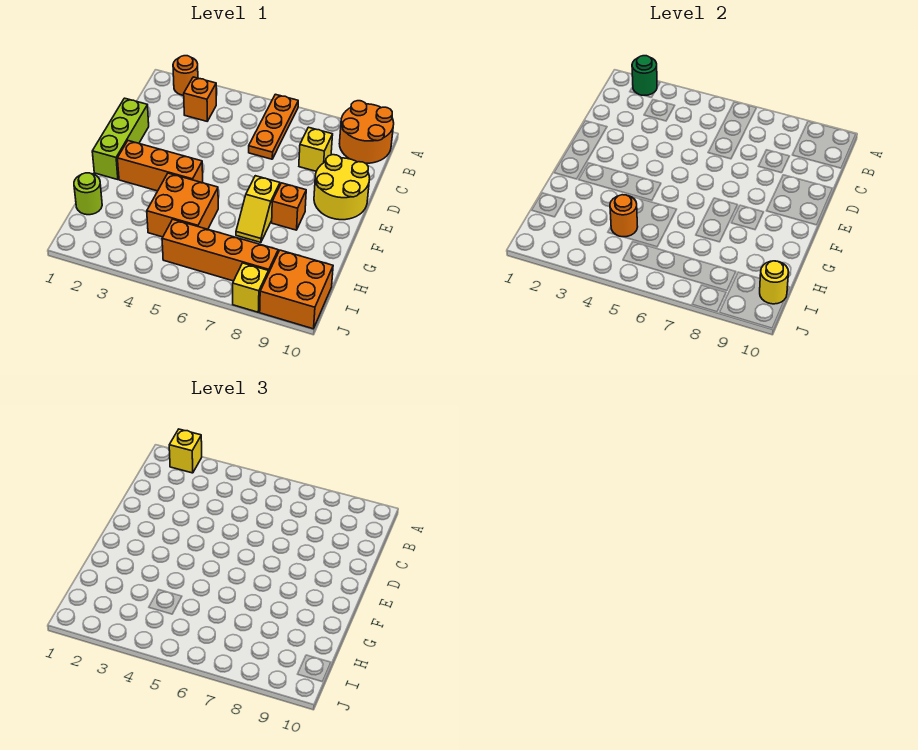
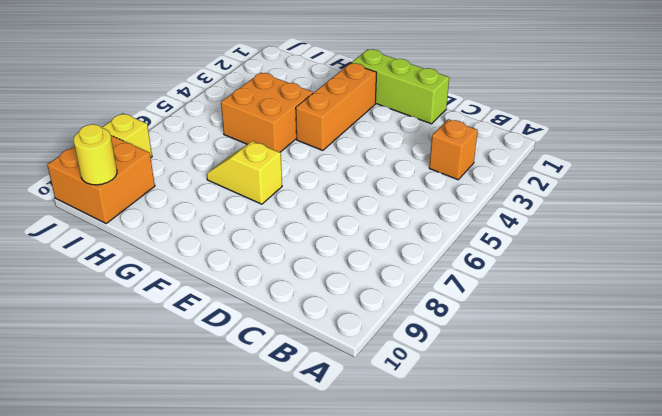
none -> orange 1x1 round brick [173,56,198,95]
none -> orange 1x3 plate [249,94,298,159]
none -> orange 2x2 round brick [339,101,394,163]

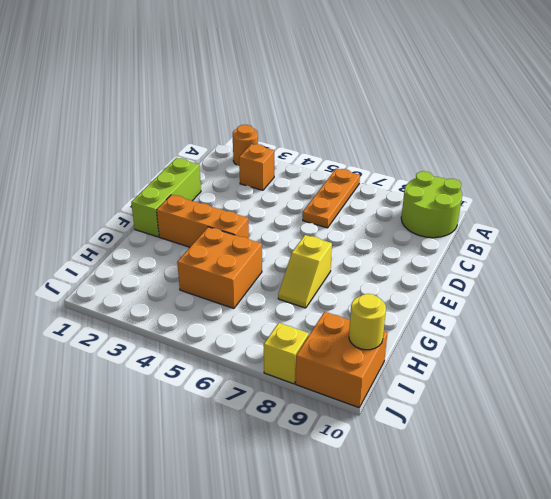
lime 2x2 round brick [401,171,462,238] -> orange 2x2 round brick [339,101,394,163]
none -> yellow 1x1 brick [299,127,333,171]
none -> yellow 2x2 round brick [314,155,370,220]
none -> orange 1x1 brick [272,183,306,230]

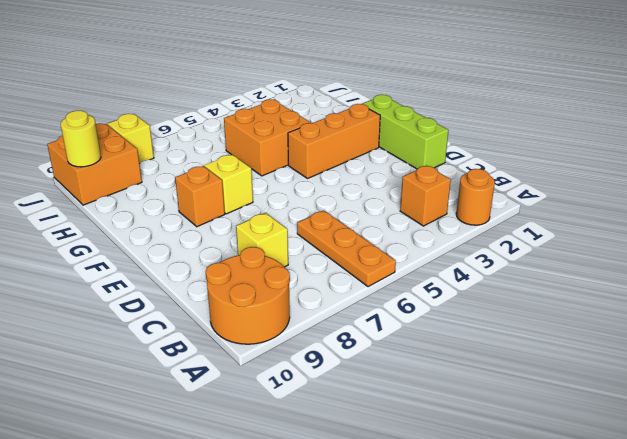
none -> yellow 2x2 round brick [314,155,370,220]
none -> lime 1x1 round brick [74,173,102,215]
none -> orange 1x4 brick [162,219,278,281]

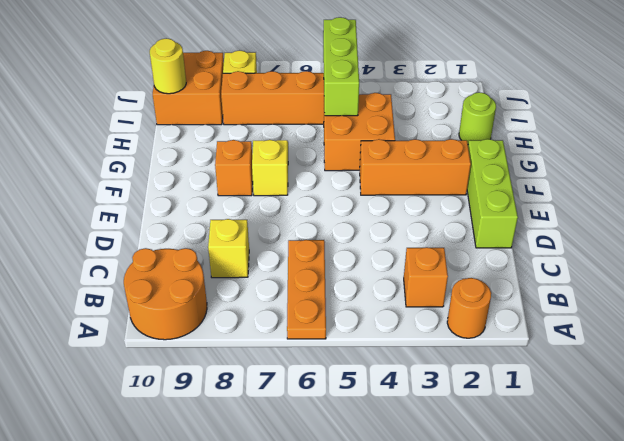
lime 1x3 brick [323,17,359,116] -> none
none -> yellow 2x2 round brick [314,155,370,220]
none -> green 1x1 round brick [632,56,657,95]
none -> orange 1x1 round brick [610,195,638,237]

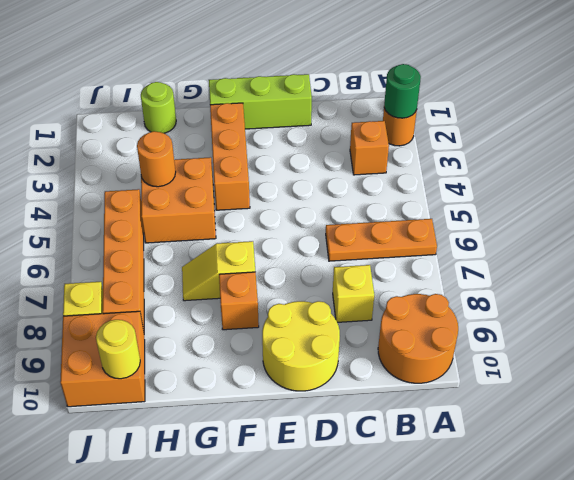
none -> yellow 1x1 brick [169,429,202,473]

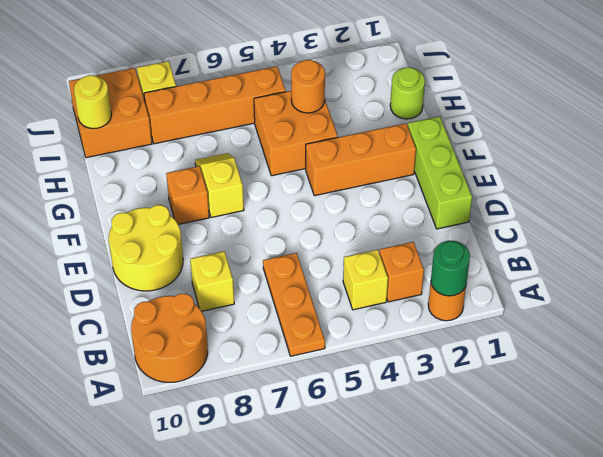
yellow 1x1 brick [343,250,388,310] -> yellow 1x1 brick moved to [169,429,202,473]

